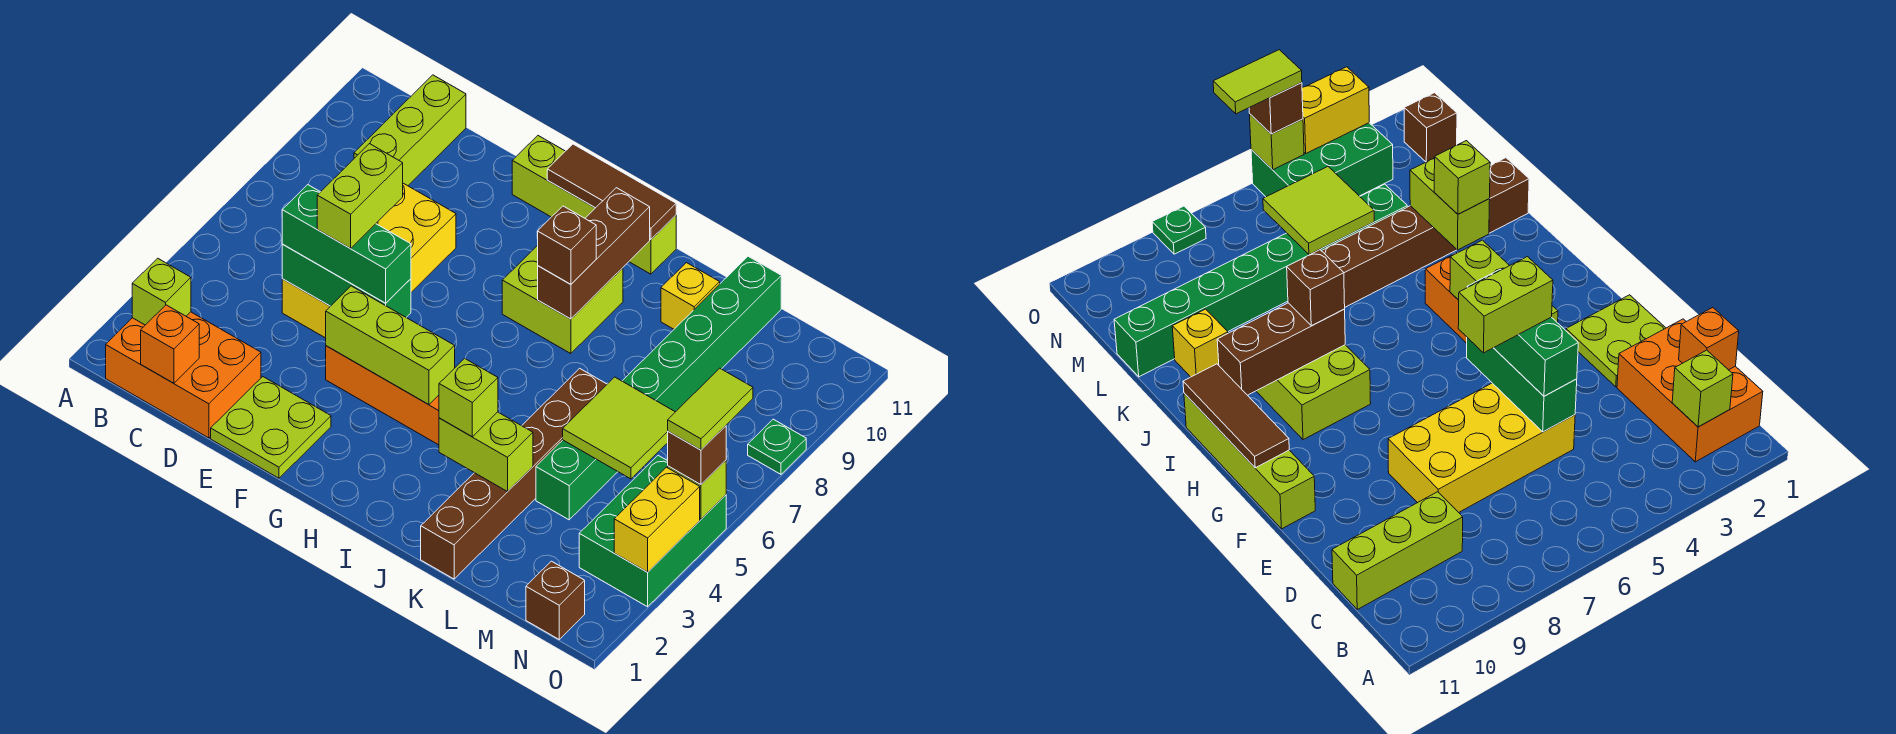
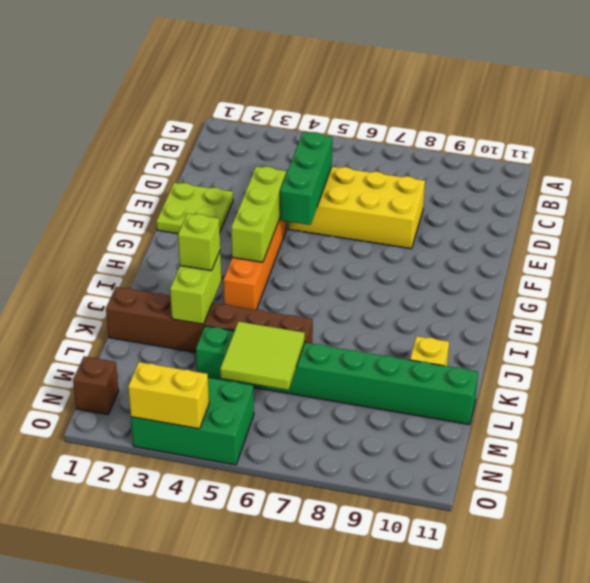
none -> orange 2x3 brick [106,312,261,438]
none -> lime 1x3 brick [354,75,466,186]
none -> lime 1x4 brick [512,136,676,274]

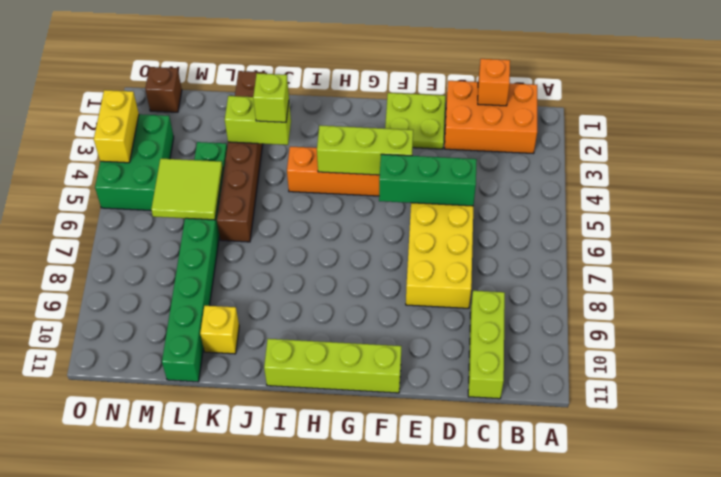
none -> lime 2x2 brick [502,245,623,354]
none -> green 1x1 plate [748,419,806,474]
none -> lime 1x1 brick [132,258,191,325]

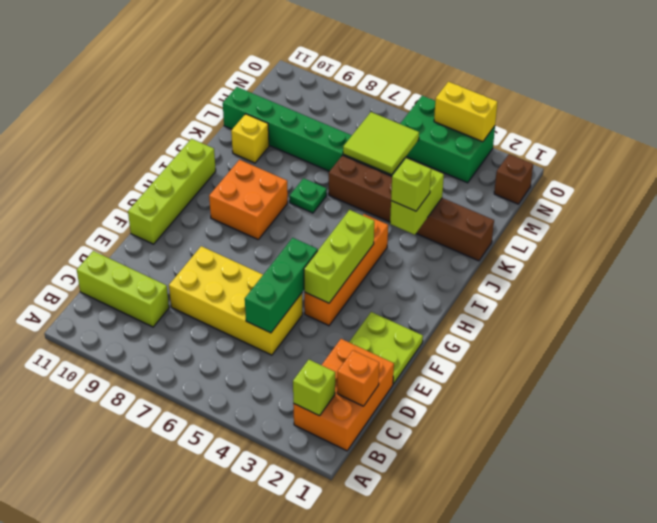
orange 2x2 brick [209,160,288,239] -> lime 2x2 brick [502,245,623,354]
green 1x1 plate [290,178,327,213] -> green 1x1 plate moved to [748,419,806,474]
none -> brown 1x3 tile [547,144,676,240]
none -> brown 1x3 brick [538,188,650,319]
none -> lime 1x1 brick [668,461,726,519]

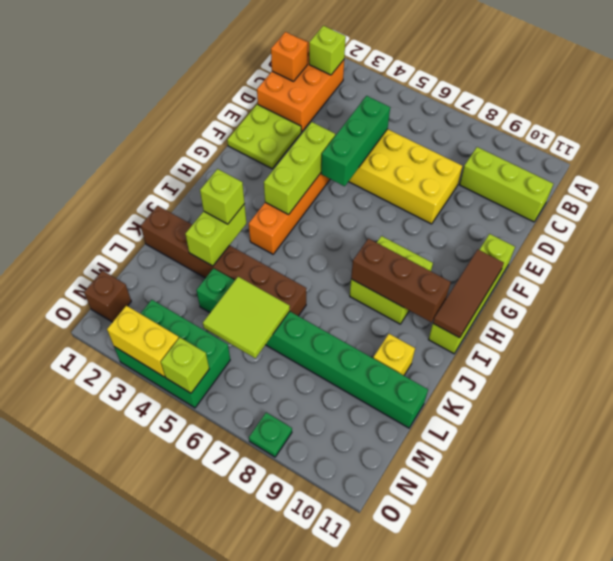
none -> green 1x3 brick [282,185,411,303]
none -> brown 1x1 brick [538,206,596,284]
none -> brown 1x1 brick [668,426,726,484]

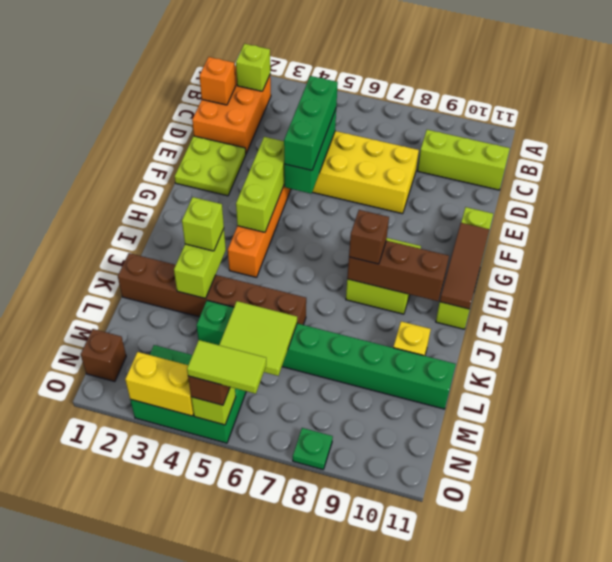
none -> lime 1x2 brick [317,144,403,249]

